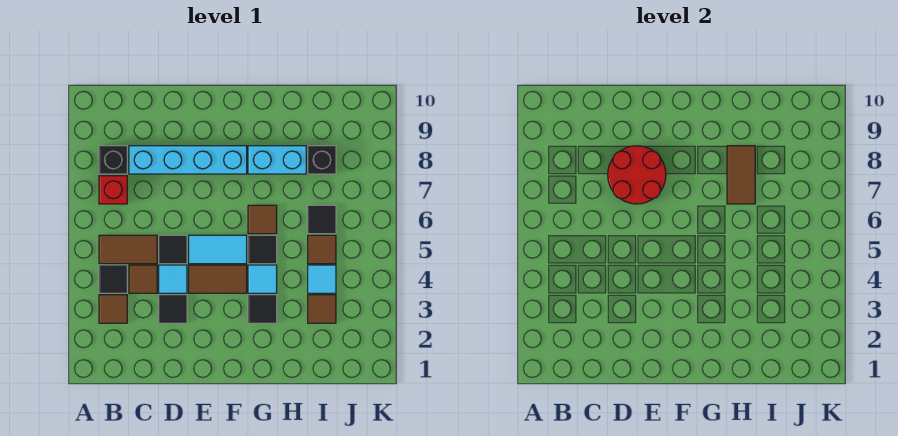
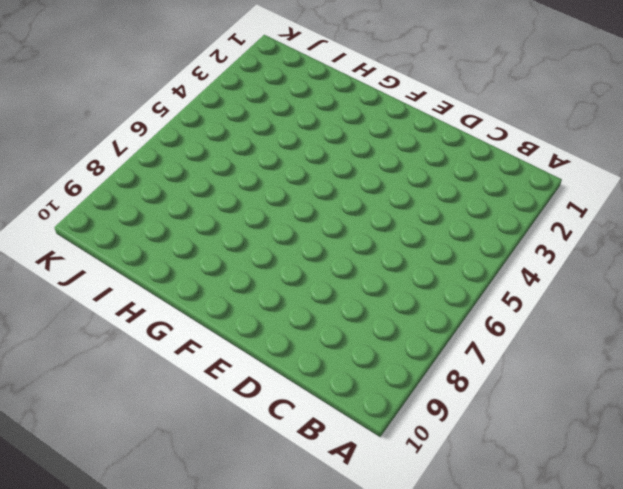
none -> brown 1x1 tile [99,295,127,323]
none -> black 1x1 tile [99,265,127,293]
none -> brown 1x2 tile [99,235,157,264]

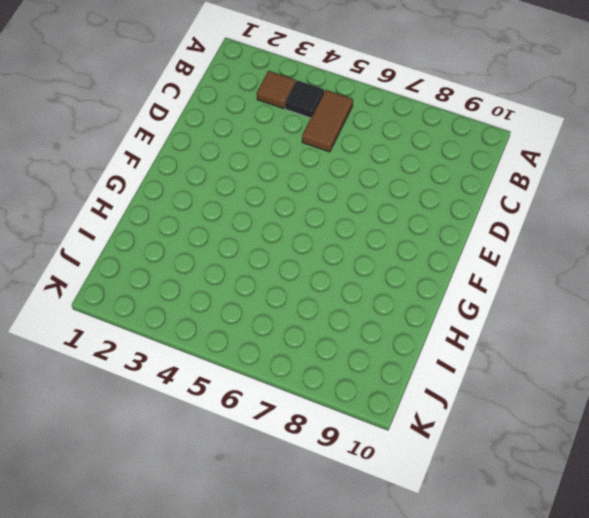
none -> red 1x1 brick [99,176,127,204]
none -> black 1x1 brick [99,146,127,174]
none -> brown 1x1 tile [129,265,157,293]

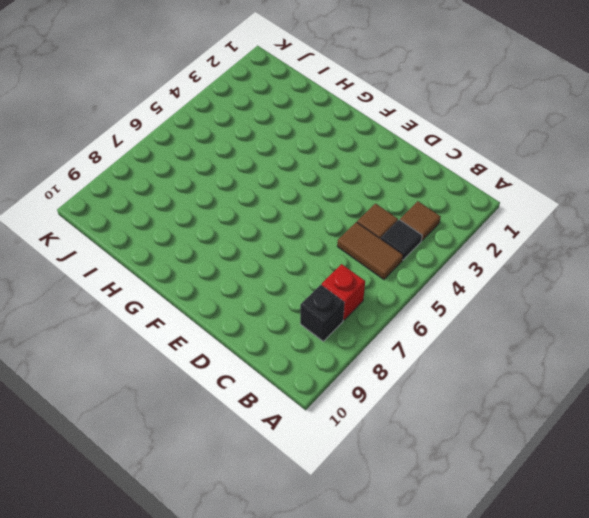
none -> cyan 1x4 brick [129,146,247,174]
none -> black 1x1 tile [159,295,187,323]
none -> cyan 1x1 tile [159,265,187,293]

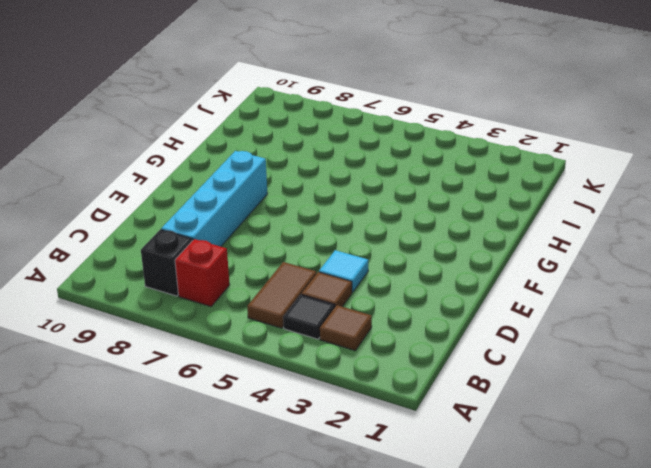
none -> black 1x1 tile [159,295,187,323]
none -> black 1x1 tile [159,235,187,264]
none -> brown 1x2 tile [189,265,247,293]

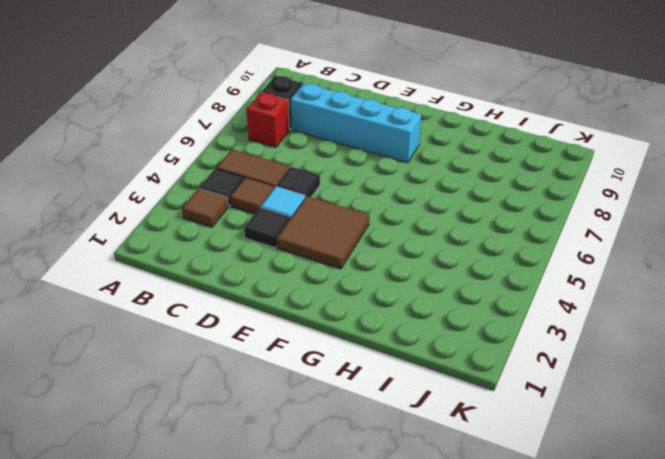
brown 2x2 tile [276,196,369,269] -> brown 1x2 tile [189,265,247,293]
none -> cyan 1x2 tile [189,235,247,264]
none -> black 1x1 tile [248,295,277,323]
none -> cyan 1x1 tile [248,265,277,293]

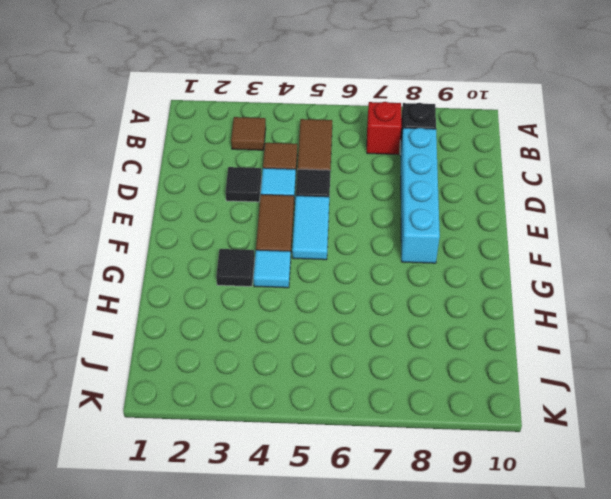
none -> black 1x1 tile [99,265,127,293]
none -> black 1x1 tile [248,235,277,264]
none -> brown 1x1 tile [248,205,277,234]

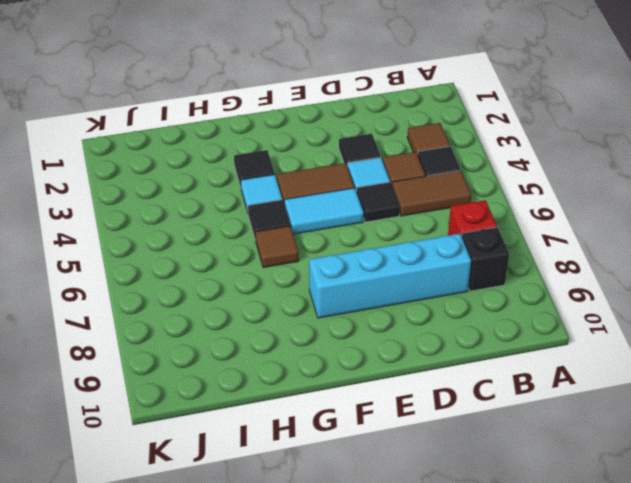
none -> cyan 1x2 brick [248,146,306,174]
none -> brown 1x1 tile [308,295,336,323]
none -> cyan 1x1 tile [308,265,336,293]

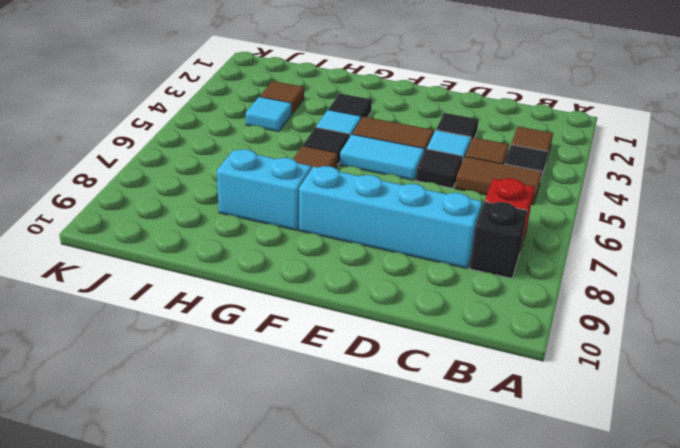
none -> brown 1x1 tile [308,235,336,264]
none -> black 1x1 tile [308,205,336,234]
none -> black 1x1 brick [308,146,336,174]

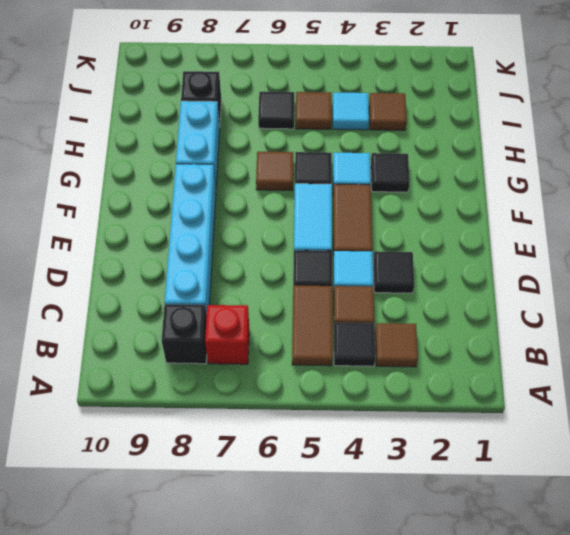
none -> red 2x2 round brick [608,146,666,204]
none -> brown 1x2 tile [727,146,755,204]

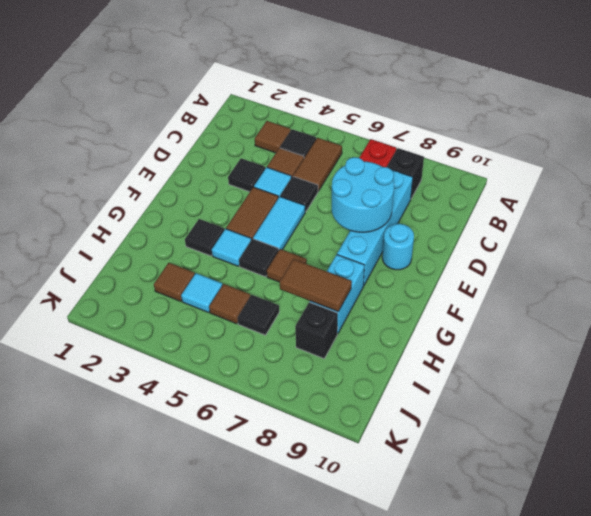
cyan 2x2 round brick [332,157,394,232] -> red 2x2 round brick [608,146,666,204]
cyan 1x1 round brick [382,224,414,270] -> none

